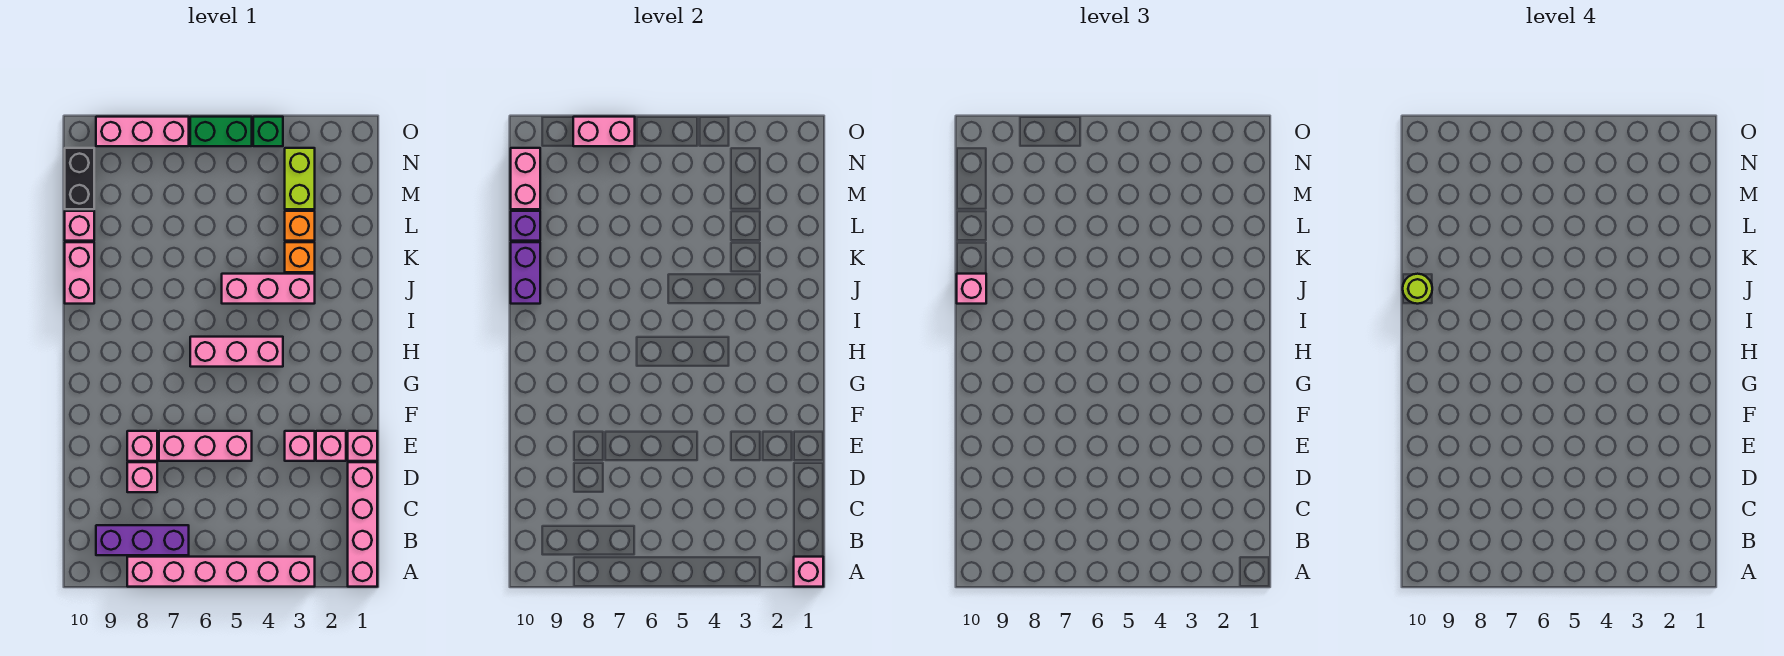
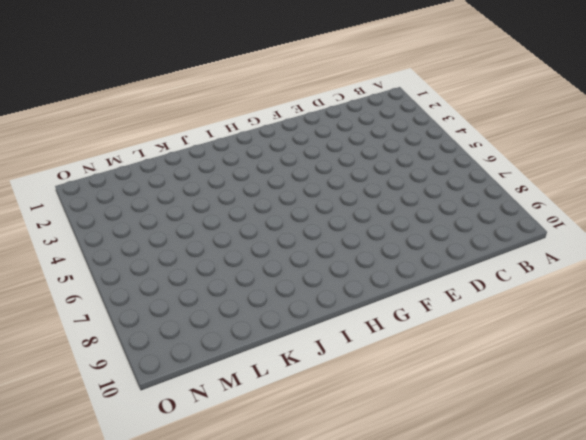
none -> pink 1x4 brick [348,462,377,587]
none -> pink 1x6 brick [127,557,315,587]
none -> purple 1x3 brick [96,525,189,555]

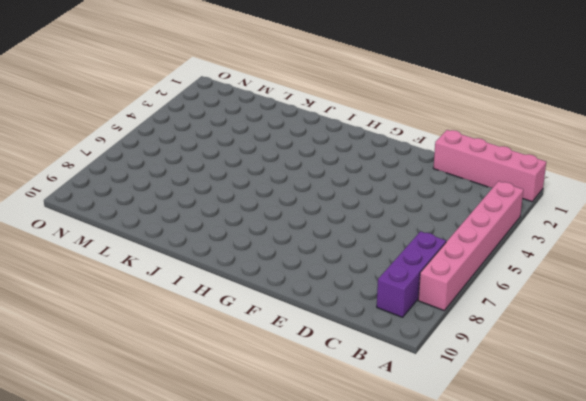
none -> pink 1x1 brick [127,462,157,492]
none -> pink 1x1 brick [348,431,377,461]
none -> pink 1x1 brick [316,431,346,461]

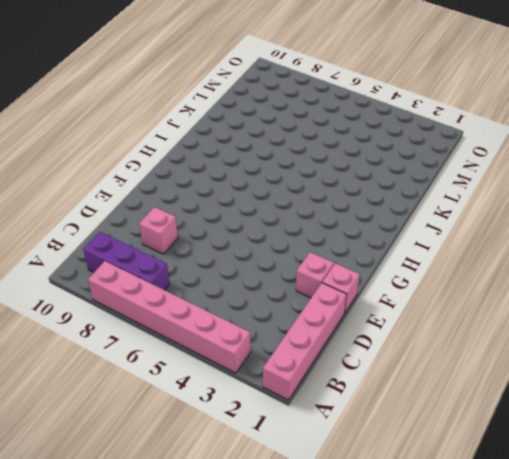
none -> pink 1x1 brick [285,431,315,461]
none -> pink 1x3 brick [159,431,252,461]
none -> pink 1x1 brick [127,431,157,461]

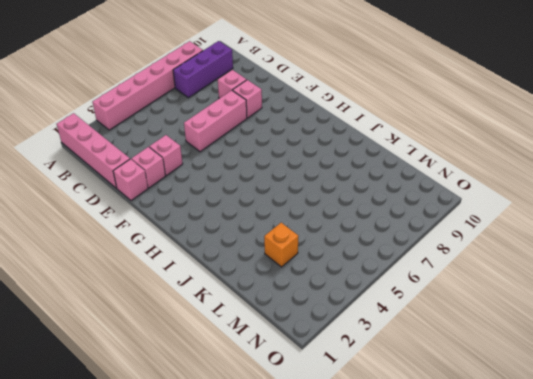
none -> pink 1x3 brick [190,337,283,367]
none -> pink 1x3 brick [222,274,315,304]
none -> pink 1x2 brick [65,242,94,304]

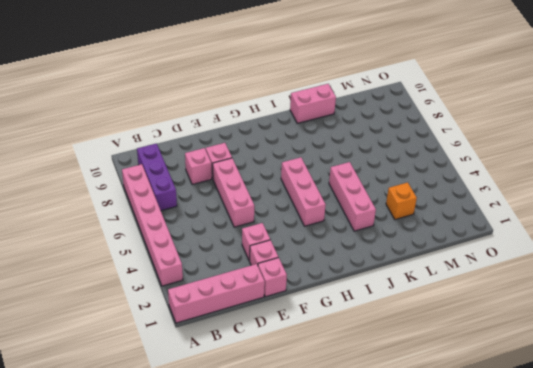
none -> orange 1x1 brick [285,242,315,272]
none -> pink 1x1 brick [65,211,94,241]
none -> lime 1x2 brick [285,148,315,209]

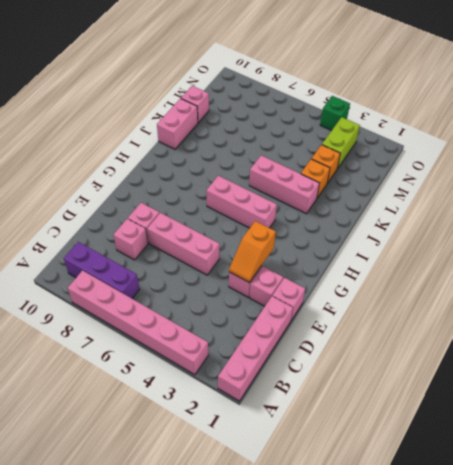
orange 1x2 slope [229,221,276,283] -> none
none -> black 1x2 brick [65,148,94,209]
none -> green 1x2 brick [190,117,252,146]
none -> pink 1x3 brick [96,117,189,146]

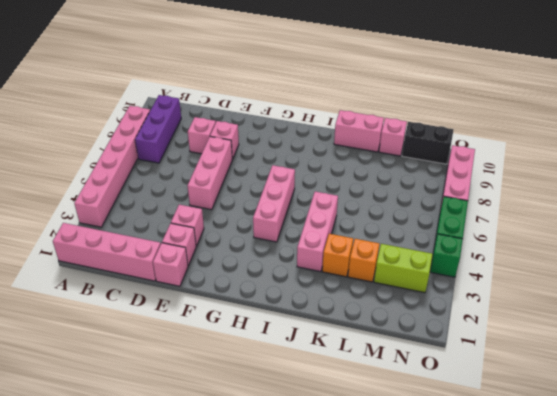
none -> pink 1x1 brick [794,557,823,587]
none -> purple 1x2 brick [511,242,540,304]
none -> purple 1x1 brick [511,211,540,241]

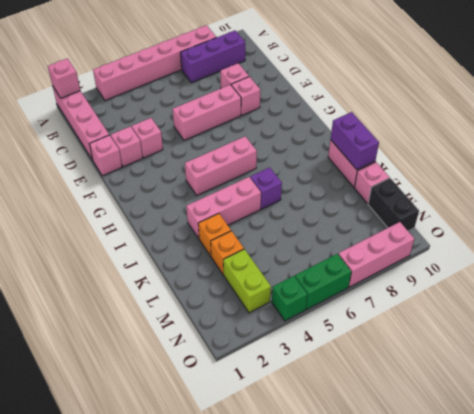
purple 1x1 brick [250,167,282,209] -> purple 1x1 brick moved to [511,211,540,241]
none -> pink 1x2 brick [511,148,540,209]
none -> pink 1x2 brick [573,117,635,146]
none -> pink 1x1 brick [957,274,986,304]

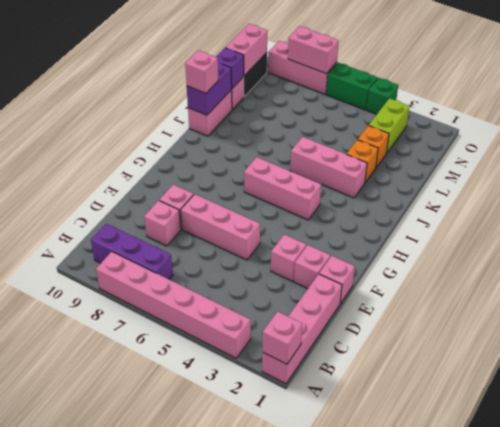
none -> lime 1x1 round brick [1403,274,1432,304]

